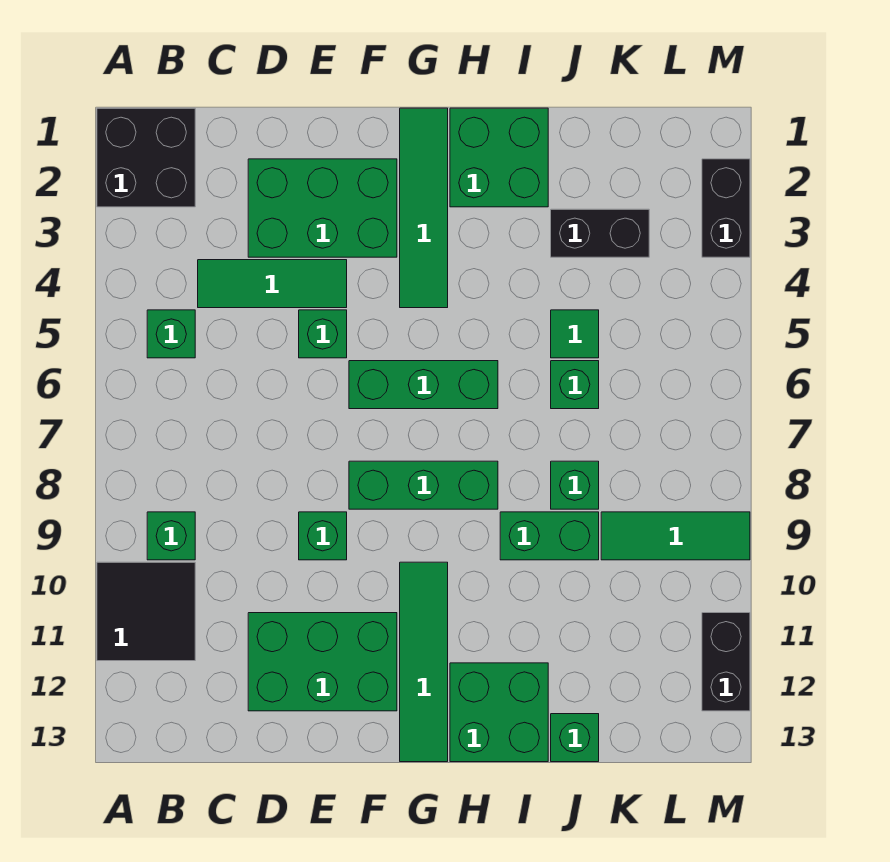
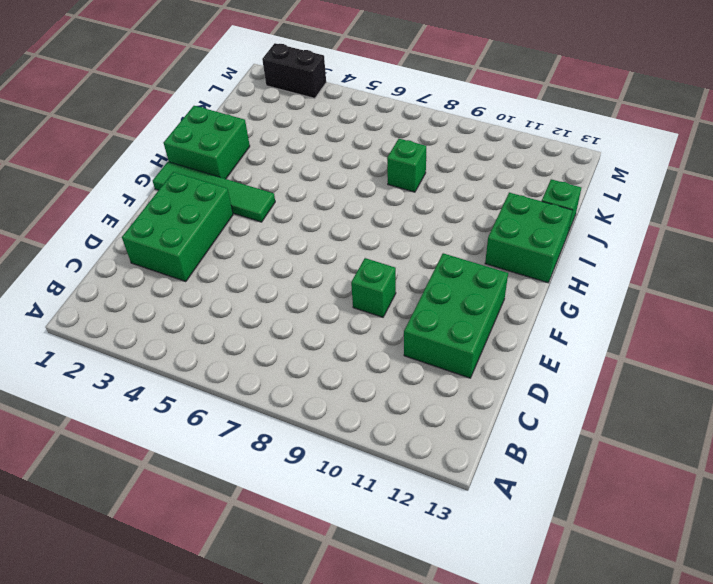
none -> black 2x2 brick [97,108,195,207]
none -> black 2x2 tile [97,562,195,661]
none -> green 1x1 brick [147,310,195,358]

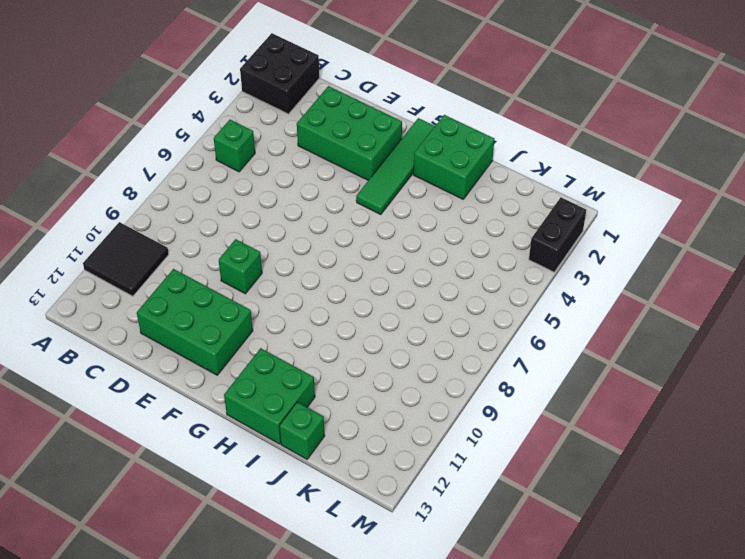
none -> green 1x1 brick [147,512,195,560]
none -> green 1x3 tile [198,260,347,308]
none -> green 1x1 brick [299,310,347,358]

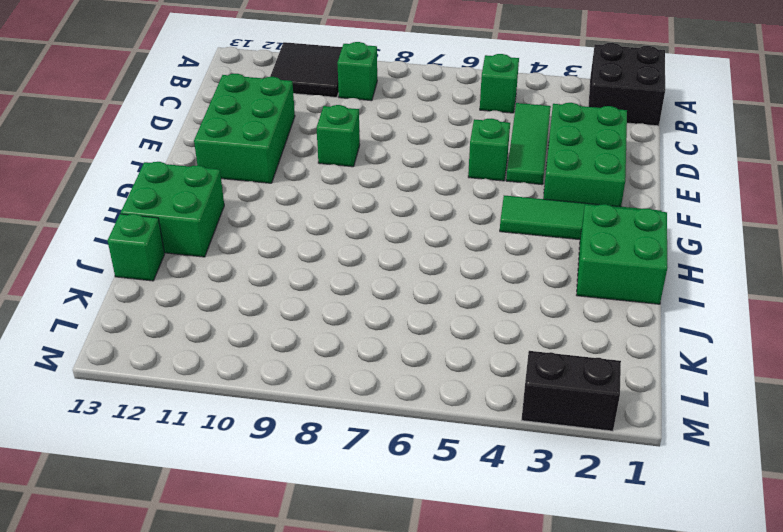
none -> green 1x3 brick [349,361,498,409]
none -> green 1x3 brick [349,461,498,509]
none -> green 1x4 tile [400,562,448,762]

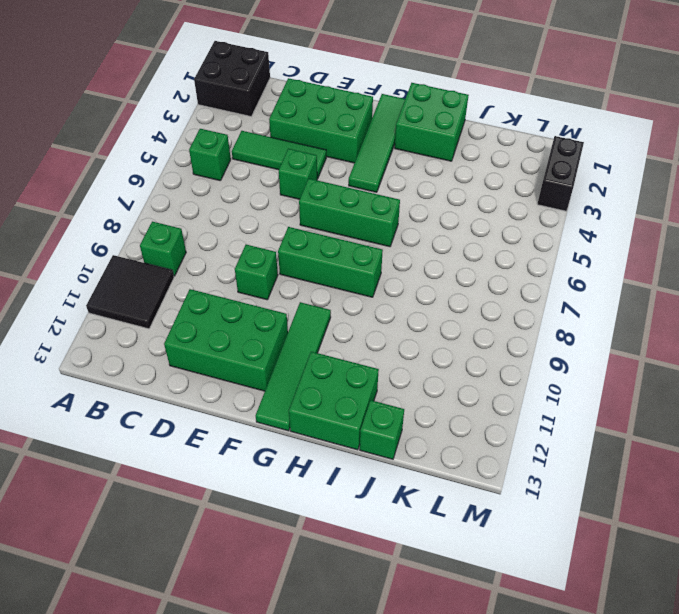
none -> green 1x2 brick [500,512,599,560]
none -> black 1x2 brick [551,209,649,257]
none -> green 1x1 tile [551,310,599,358]

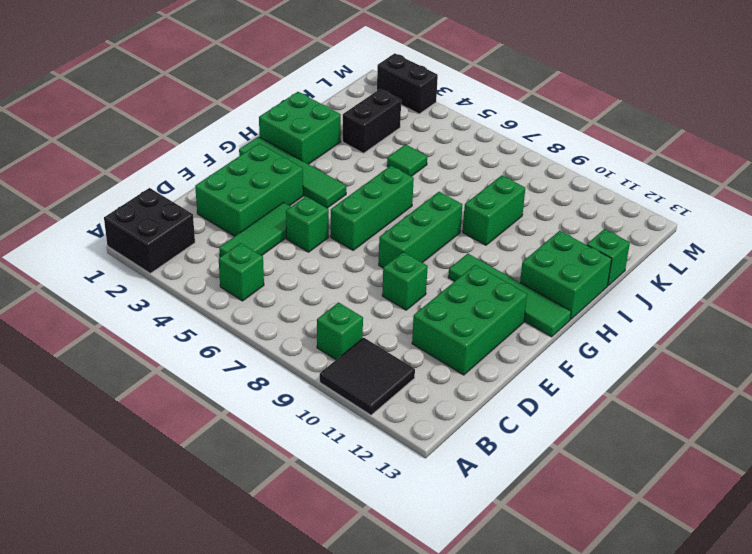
none -> green 1x1 brick [551,361,599,409]
none -> green 1x1 brick [551,461,599,509]
none -> green 1x3 tile [601,512,750,560]

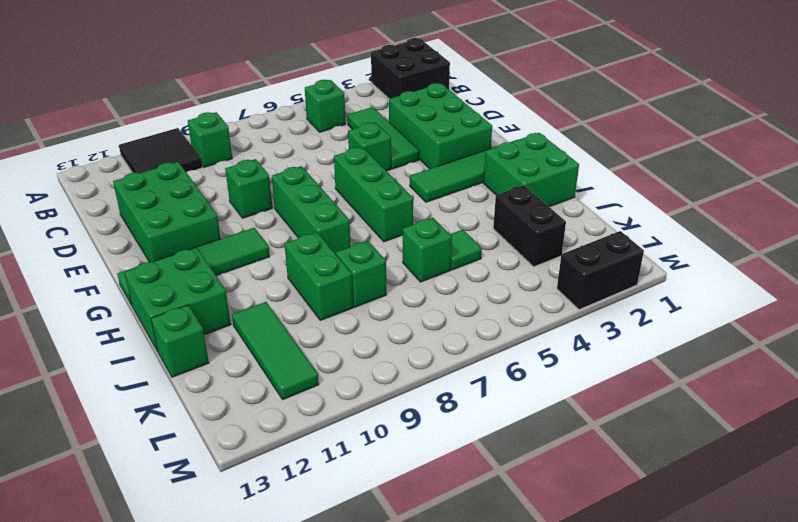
green 1x3 tile [232,302,319,399] -> green 1x3 tile moved to [601,512,750,560]
none -> black 1x2 brick [702,613,750,711]

